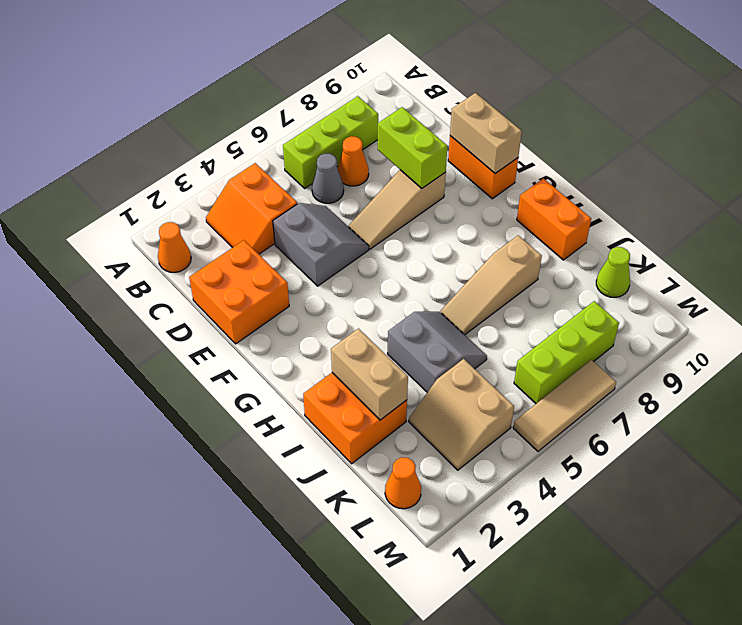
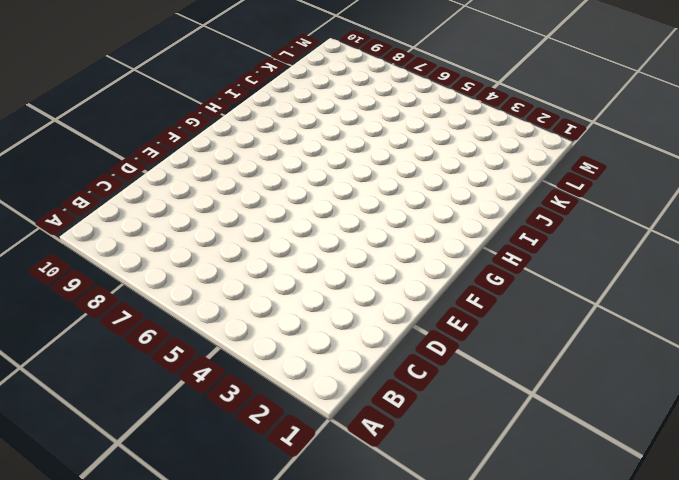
none -> orange 1x1 cone [158,222,191,272]
none -> orange 2x2 slope [206,163,297,254]
none -> lime 1x3 brick [283,96,378,188]

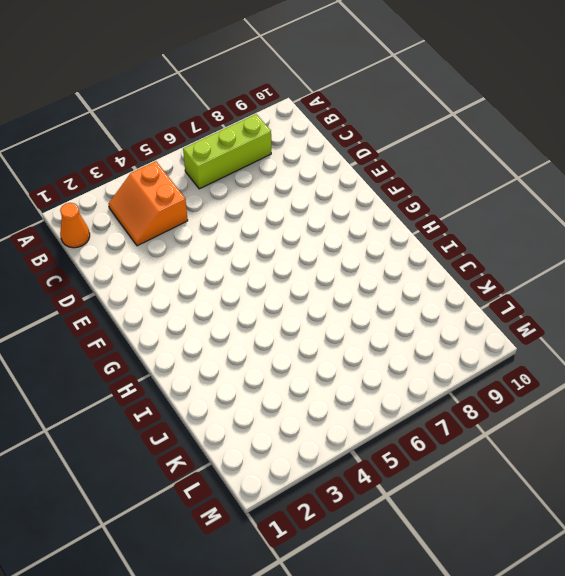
none -> grey 1x1 cone [312,154,344,203]
none -> orange 1x1 cone [338,136,369,186]
none -> orange 2x2 brick [189,240,289,344]

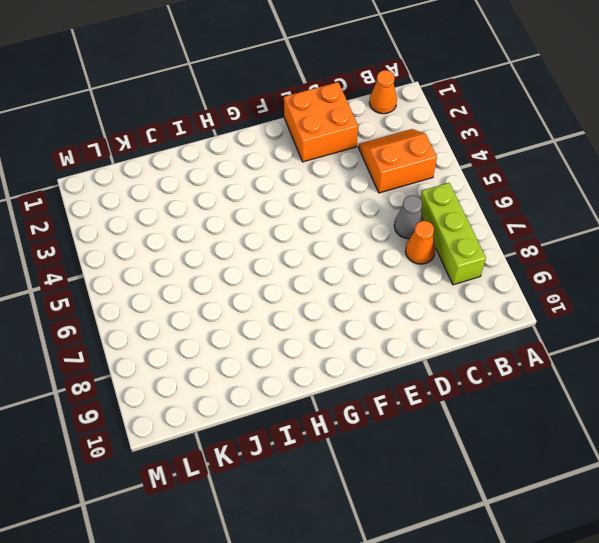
none -> grey 2x2 slope [273,203,369,286]
none -> tan 1x3 slope [349,170,446,249]
none -> orange 1x2 brick [448,136,518,199]

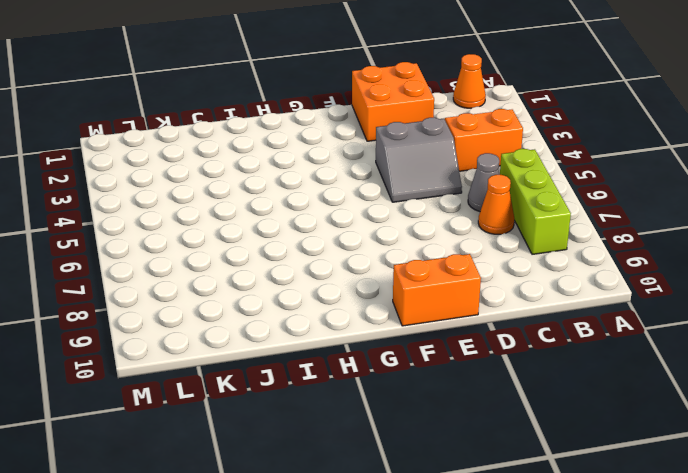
none -> tan 1x3 slope [349,170,446,249]
none -> orange 1x2 brick [517,179,591,260]
none -> orange 2x2 brick [303,373,407,464]

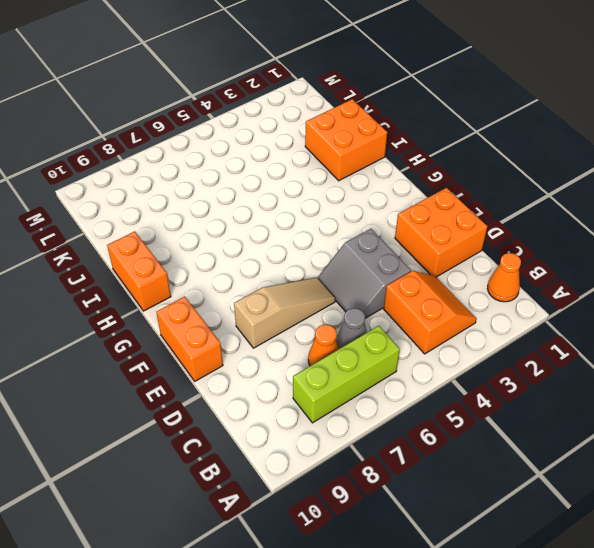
none -> grey 2x2 slope [388,312,487,392]
none -> tan 1x3 slope [441,235,542,335]
none -> tan 2x2 slope [409,359,514,470]

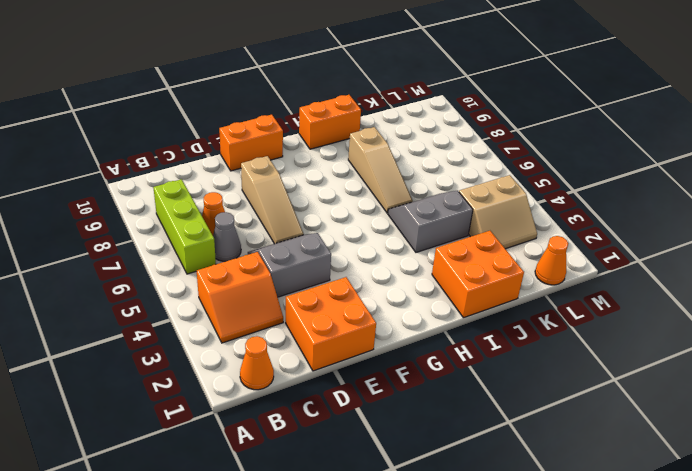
none -> lime 1x1 cone [596,247,630,297]
none -> lime 1x3 brick [514,301,619,404]
none -> tan 1x3 tile [513,360,616,451]

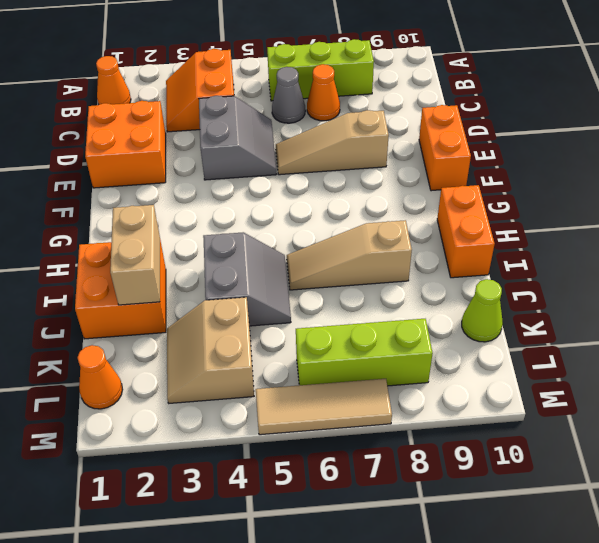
none -> lime 1x2 brick [378,107,448,188]
none -> tan 1x2 brick [450,93,522,173]

